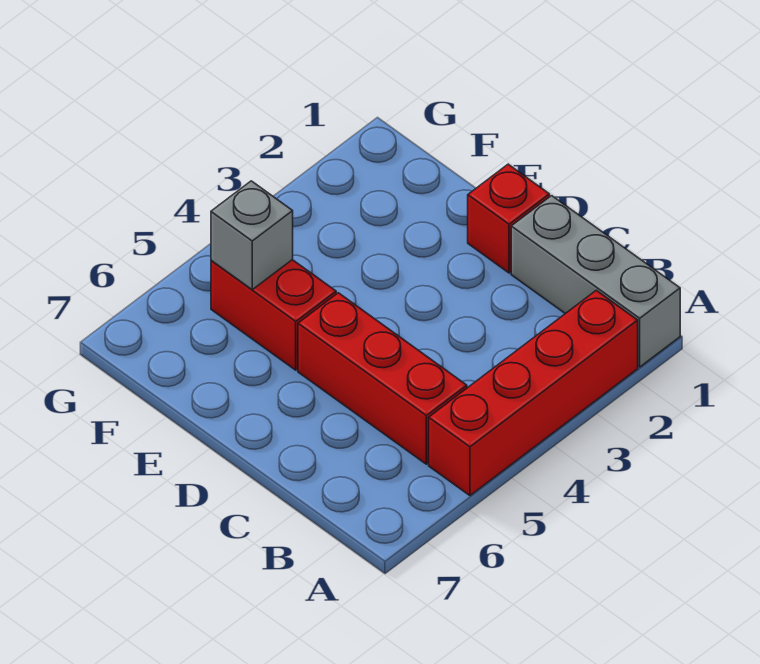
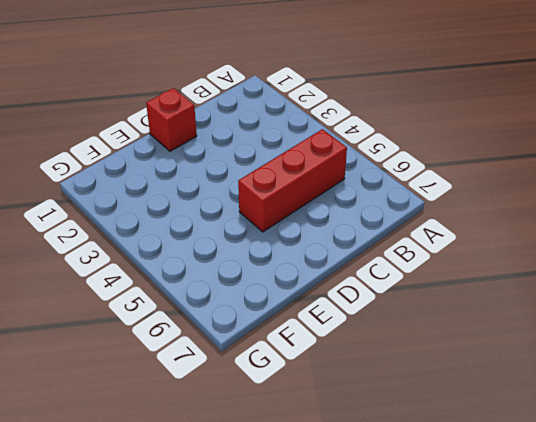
none -> grey 1x3 brick [511,196,680,367]
none -> red 1x4 brick [429,290,638,496]

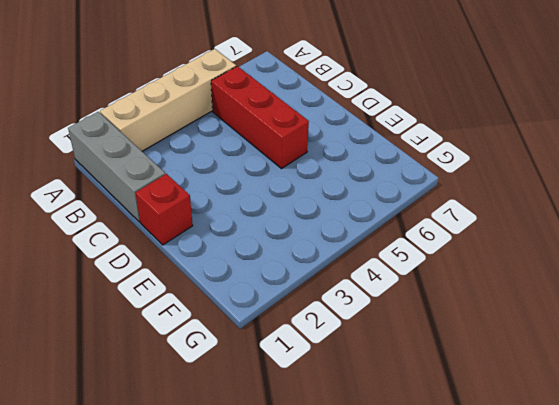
tan 1x4 brick [100,49,236,151] -> red 1x4 brick [429,290,638,496]
none -> red 1x2 brick [211,260,336,370]
none -> grey 1x1 brick [211,181,293,290]

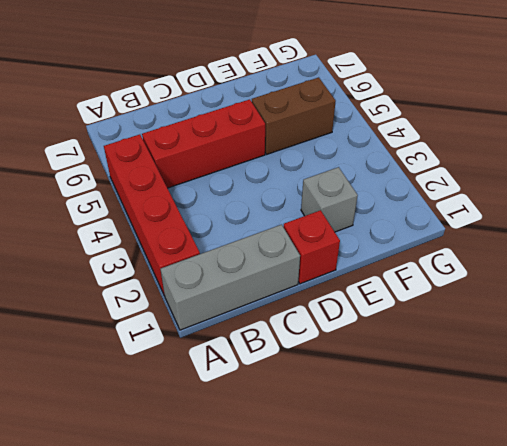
grey 1x1 brick [301,167,358,232] -> grey 1x1 brick moved to [211,181,293,290]
brown 1x2 brick [252,77,336,154] -> red 1x2 brick [211,260,336,370]

